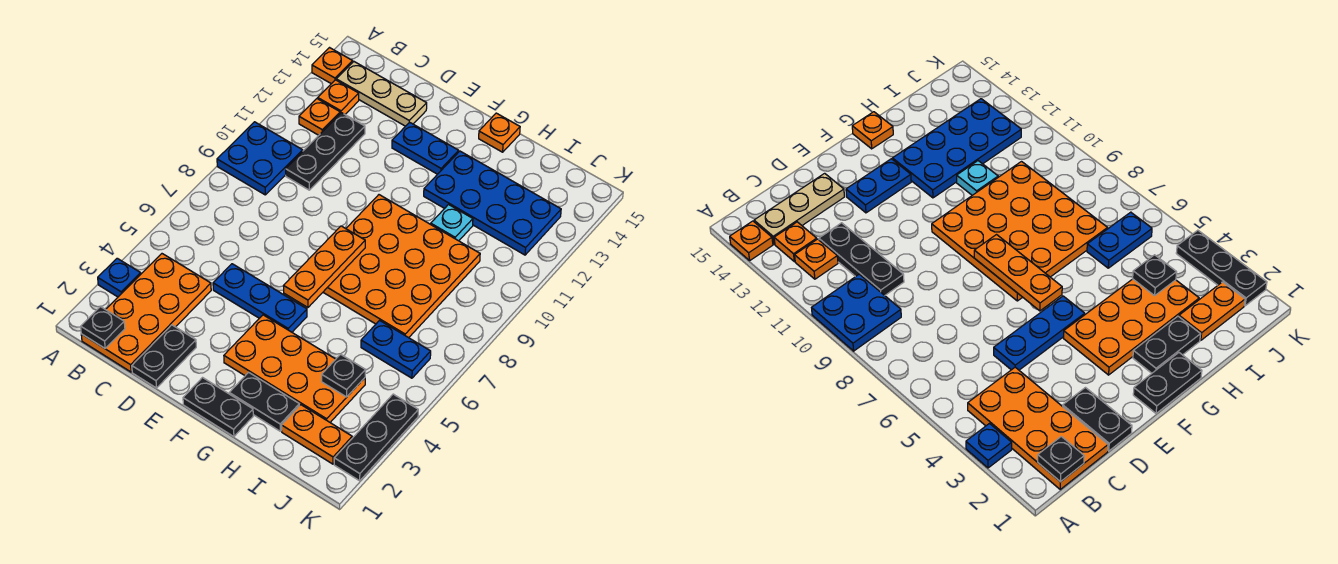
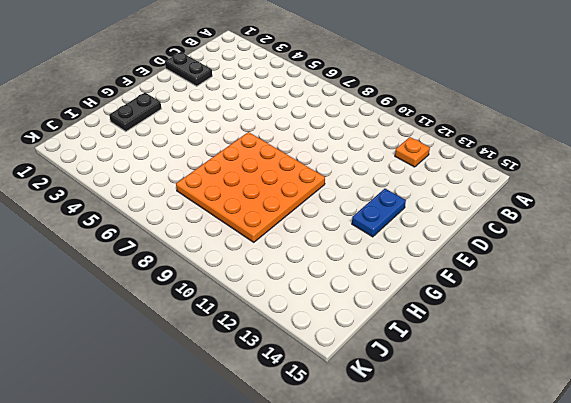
none -> blue 1x1 plate [98,258,141,297]
none -> blue 2x2 plate [217,122,303,195]
none -> orange 1x1 plate [312,48,353,84]

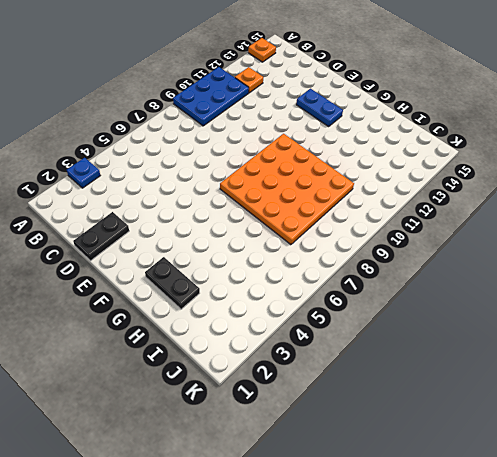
blue 2x3 plate [173,67,249,126] -> blue 2x2 plate [217,122,303,195]
none -> orange 2x4 plate [81,254,211,372]
none -> orange 1x1 plate [318,80,359,114]
none -> tan 1x3 plate [336,62,427,126]

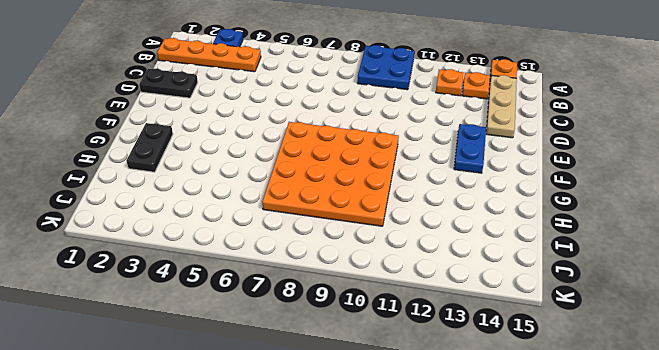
orange 1x4 plate [157,38,261,72] -> orange 2x4 plate [81,254,211,372]
none -> black 1x3 plate [286,113,365,190]
none -> blue 1x3 plate [213,264,307,332]
none -> black 1x2 plate [183,378,253,437]

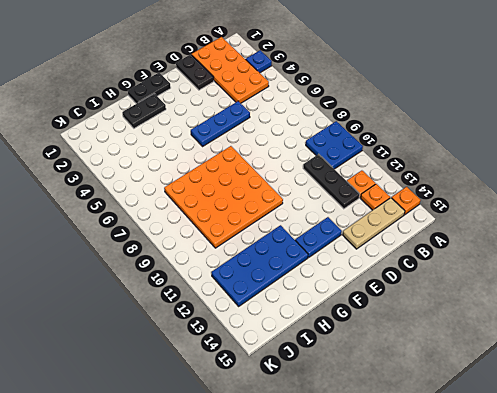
none -> orange 2x4 plate [224,315,365,422]
none -> orange 1x1 plate [479,113,520,152]
none -> cyan 1x1 plate [431,205,473,241]

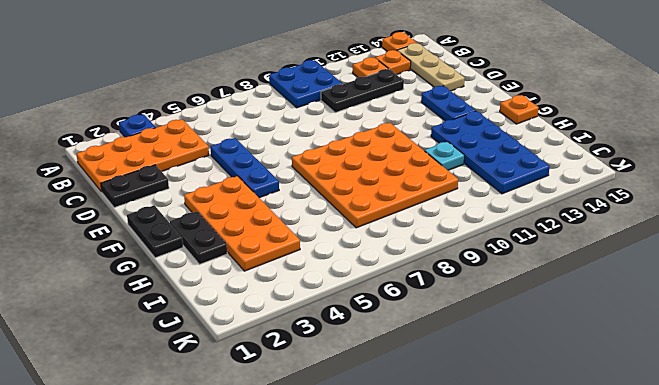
none -> orange 1x2 plate [281,405,352,464]
none -> blue 1x2 plate [361,320,431,378]
none -> black 1x3 plate [334,394,418,481]

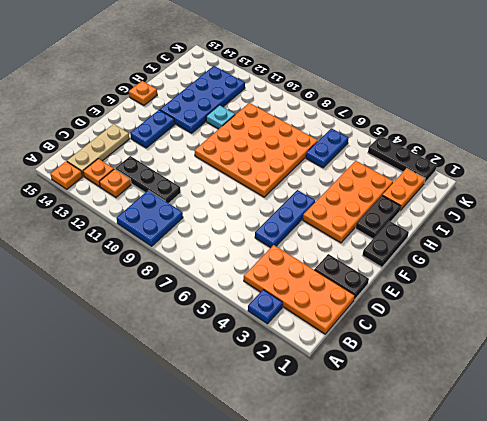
none -> black 1x1 plate [81,306,125,348]
none -> orange 1x3 plate [284,226,365,307]
none -> black 1x1 plate [322,354,366,397]

